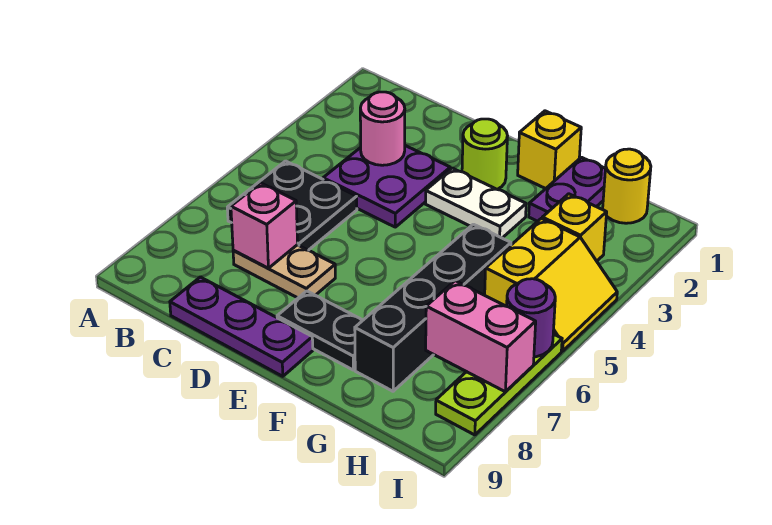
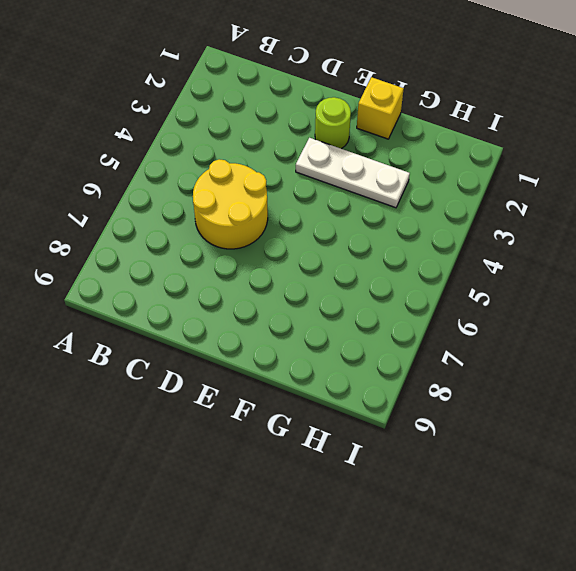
yellow 2x2 round brick [193,159,268,249] -> black 2x2 plate [227,161,357,250]
white 1x3 plate [296,138,410,208] -> white 1x2 plate [425,168,526,238]
none -> purple 2x2 plate [323,146,450,227]
none -> tan 1x2 plate [233,245,335,298]
none -> purple 1x3 plate [170,277,313,376]

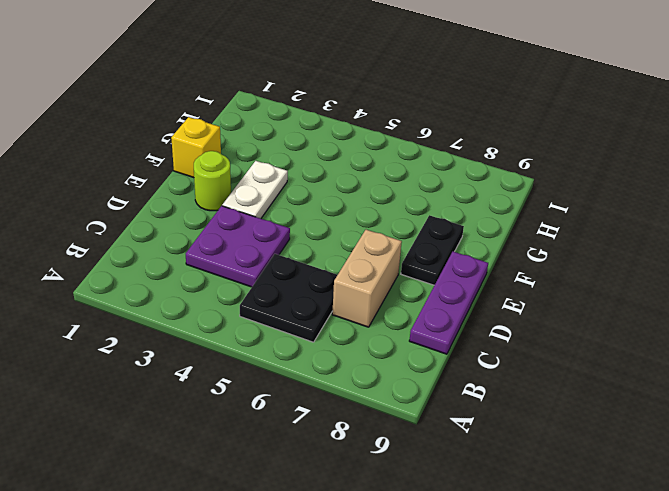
tan 1x2 brick [332,230,402,327] -> tan 1x2 plate [233,245,335,298]
none -> purple 1x2 plate [529,157,605,221]
none -> black 1x4 brick [355,224,511,391]
none -> yellow 1x1 round brick [603,149,651,223]

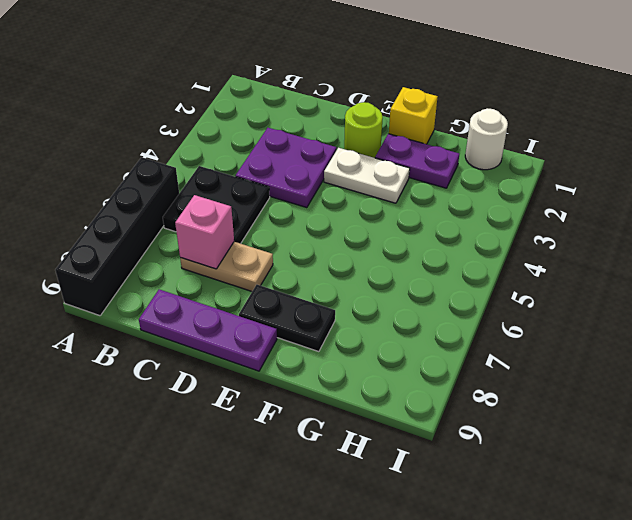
black 1x4 brick [55,157,179,316] -> black 1x4 brick moved to [355,224,511,391]
purple 1x2 plate [375,134,459,188] -> purple 1x2 plate turned to [529,157,605,221]
white 1x1 round brick [465,108,508,170] -> yellow 1x1 round brick [603,149,651,223]
none -> yellow 1x1 brick [542,194,607,261]
none -> yellow 2x2 slope [485,218,617,351]
none -> lime 1x3 plate [436,334,562,435]

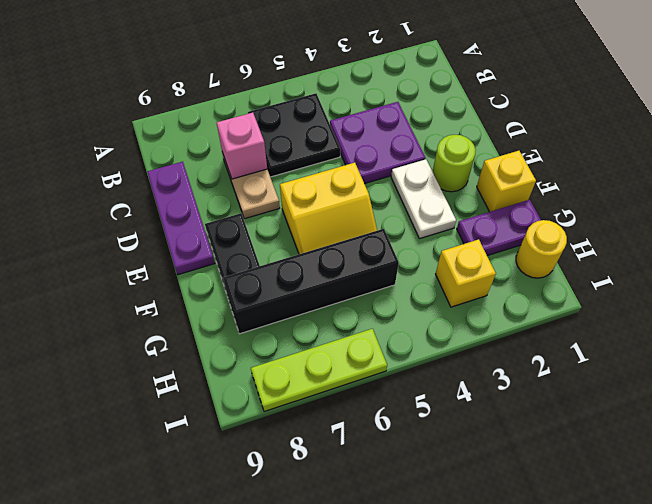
yellow 2x2 slope [280,163,377,254] -> yellow 2x2 slope moved to [485,218,617,351]
none -> pink 1x1 round brick [360,92,405,165]
none -> pink 1x2 brick [426,281,536,392]
none -> purple 1x1 round brick [507,279,555,357]

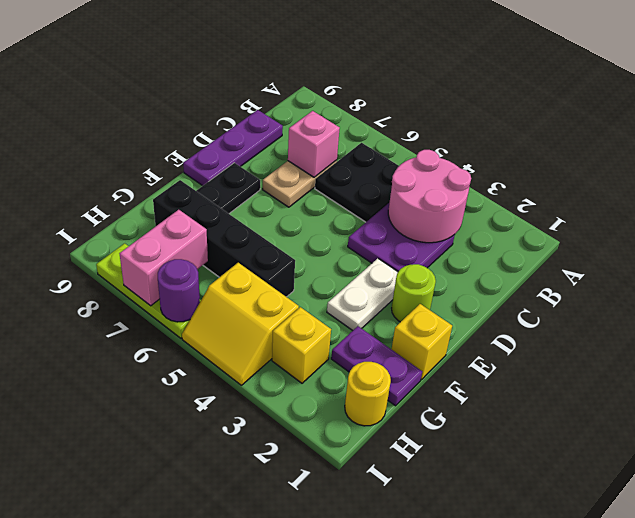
pink 2x2 round brick [388,150,471,243] -> pink 1x1 round brick [360,92,405,165]

